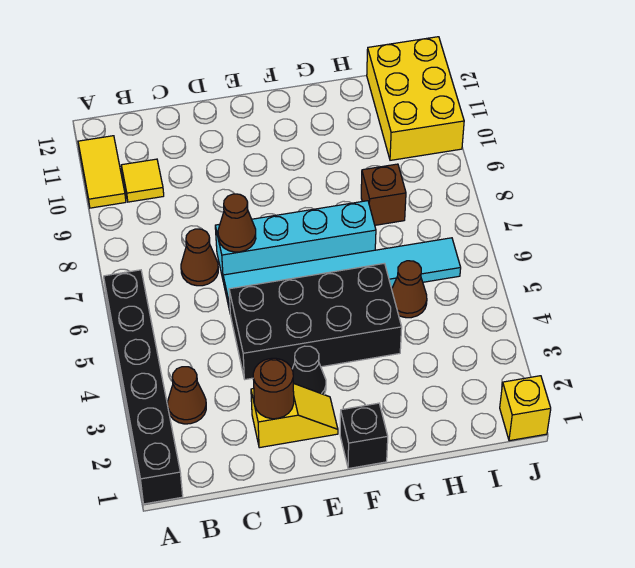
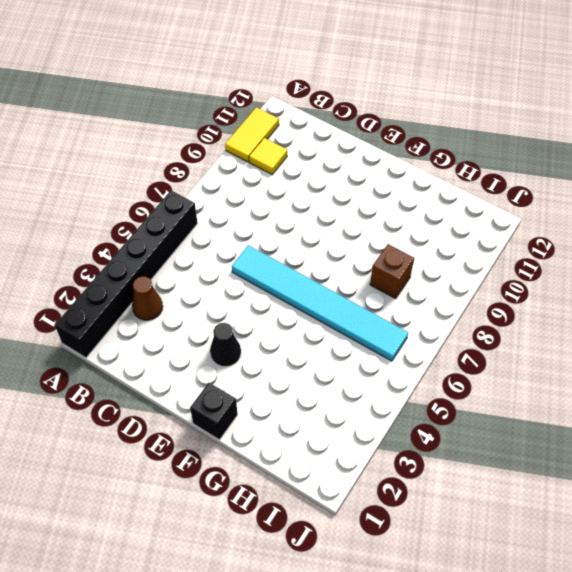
none -> brown 1x1 cone [181,229,218,286]
none -> yellow 1x2 slope [251,383,338,448]
none -> black 2x4 brick [229,263,402,379]

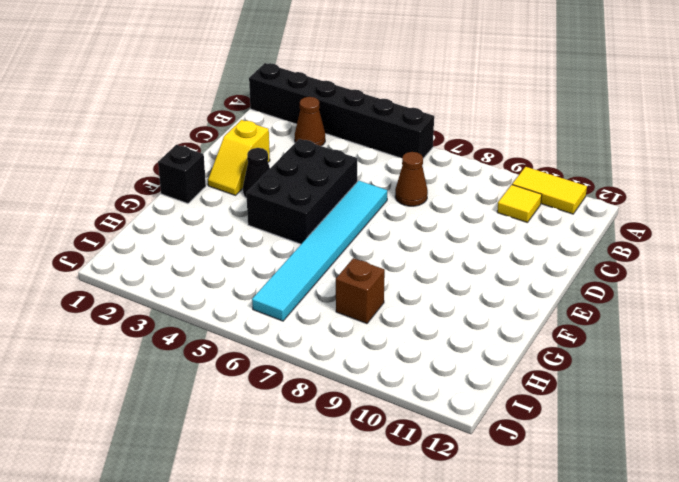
black 2x3 brick [246,139,357,244] -> black 2x4 brick [229,263,402,379]
none -> cyan 1x4 brick [215,201,376,282]
none -> brown 1x1 cone [392,261,427,318]
none -> yellow 2x3 brick [367,37,464,160]

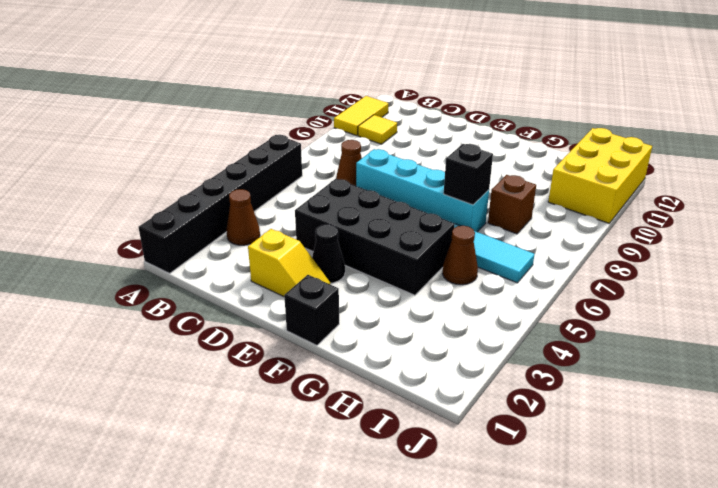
black 1x1 brick [444,144,493,205] -> none
none -> yellow 1x1 brick [500,376,551,441]
none -> brown 1x1 round brick [253,358,294,419]
none -> brown 1x1 cone [218,194,256,252]

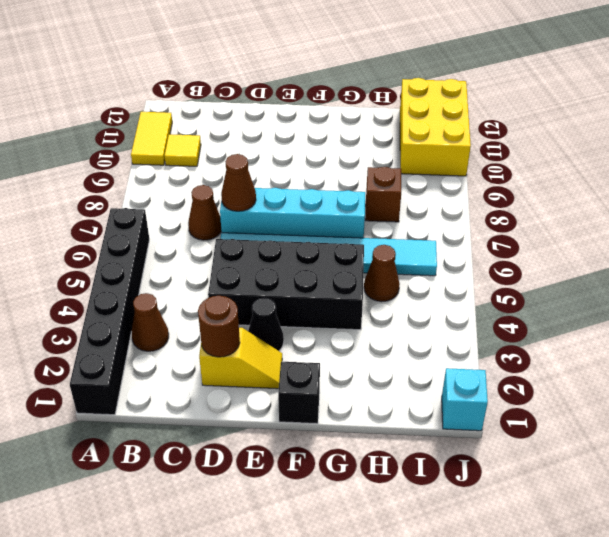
cyan 1x1 brick [442,368,488,431] -> yellow 1x1 brick [500,376,551,441]

